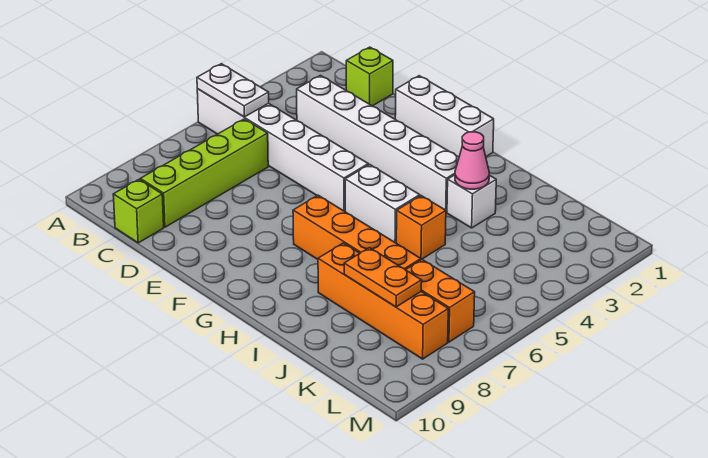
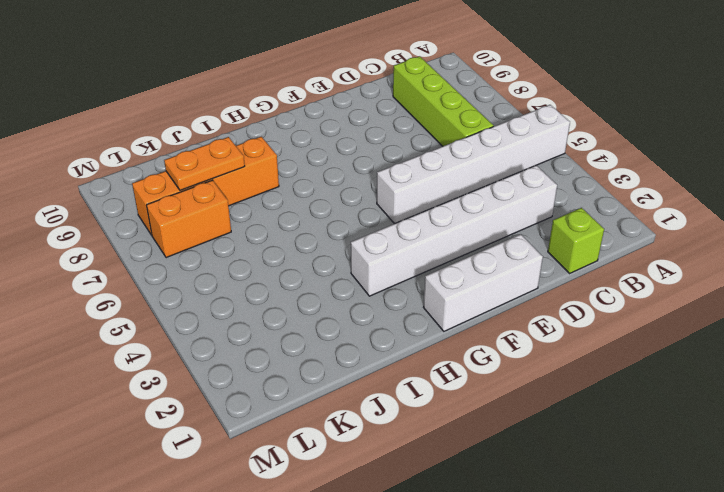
none -> lime 1x1 brick [113,179,164,243]
none -> white 1x2 brick [345,164,420,243]
none -> orange 1x4 brick [293,195,421,270]

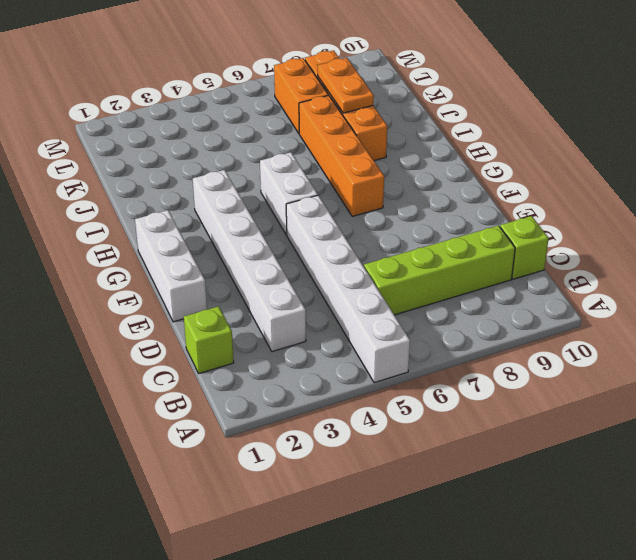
none -> white 1x1 brick [447,175,496,228]
none -> orange 1x1 brick [396,196,446,260]
none -> white 1x2 plate [197,64,269,117]

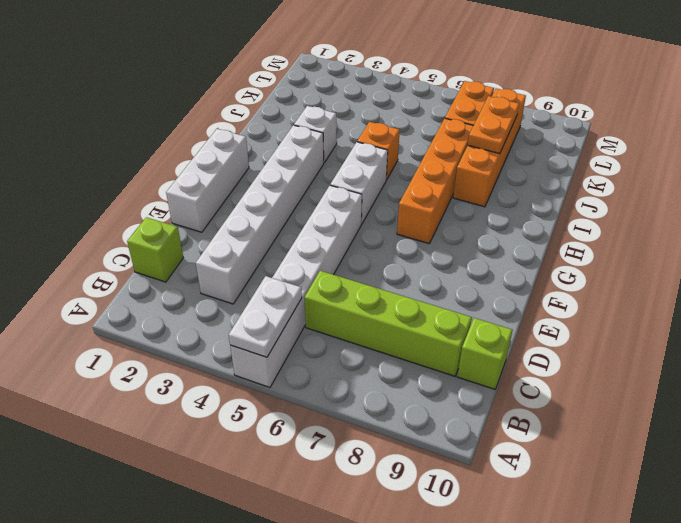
none -> pink 1x1 cone [455,132,489,189]

